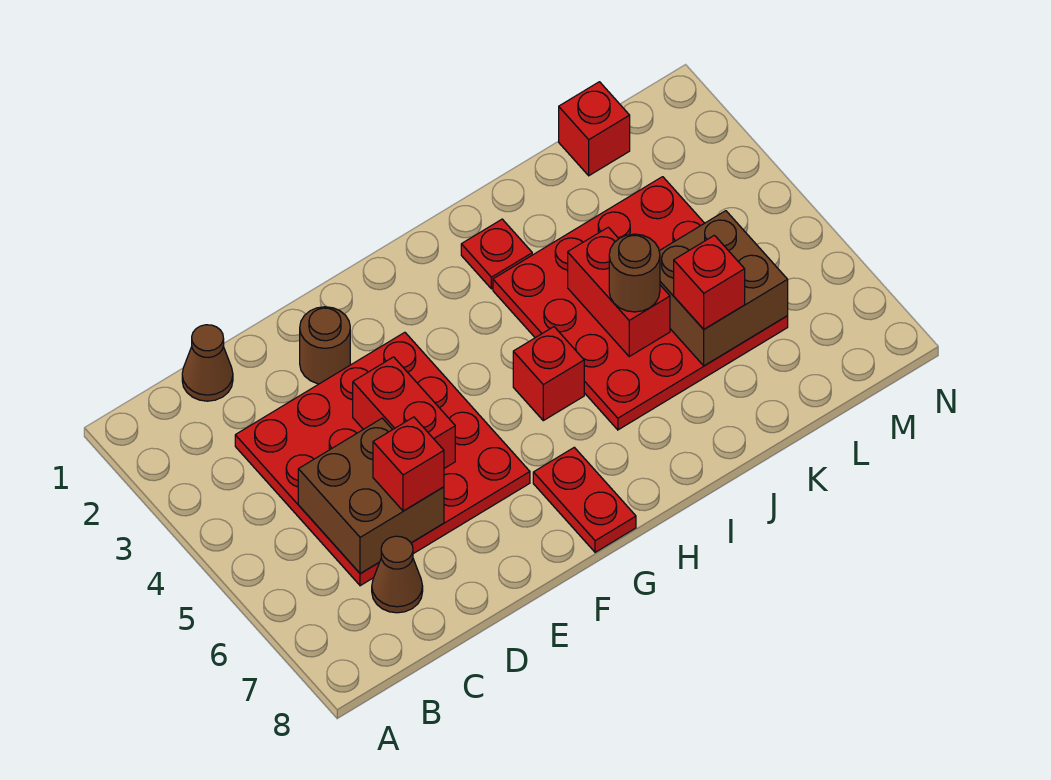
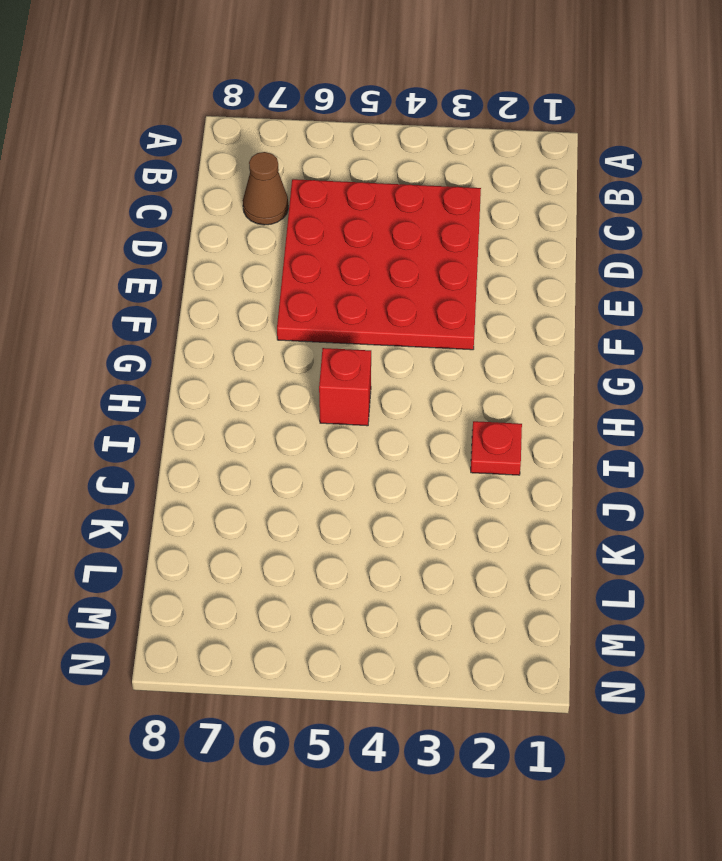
none -> brown 1x1 cone [182,325,233,401]
none -> brown 1x1 round brick [300,307,350,384]
none -> red 1x2 plate [533,447,636,552]

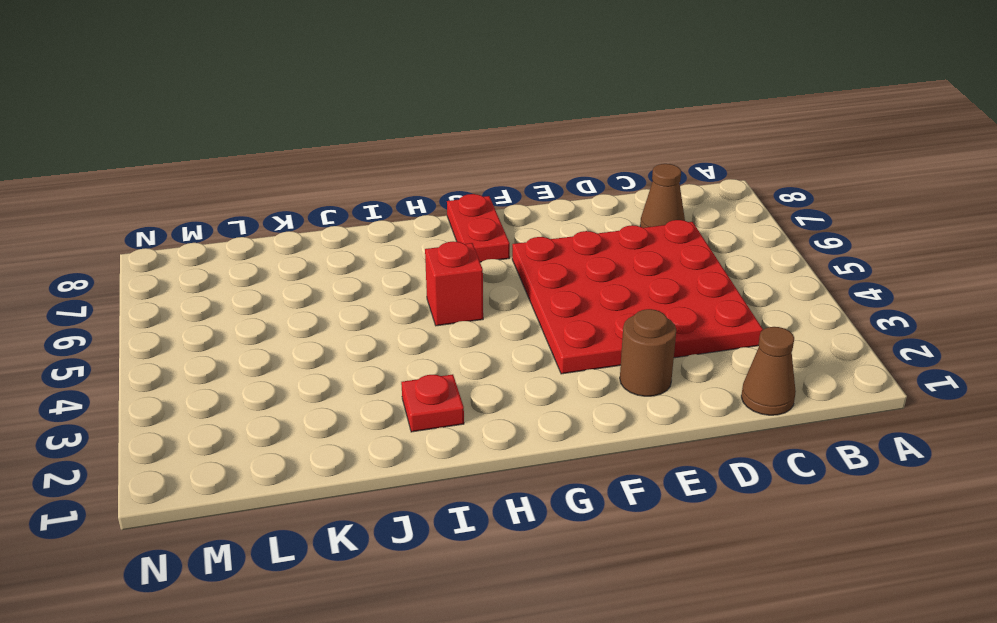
none -> red 4x4 plate [493,177,788,430]
none -> red 1x1 brick [559,82,630,176]
none -> brown 2x2 brick [298,418,444,573]

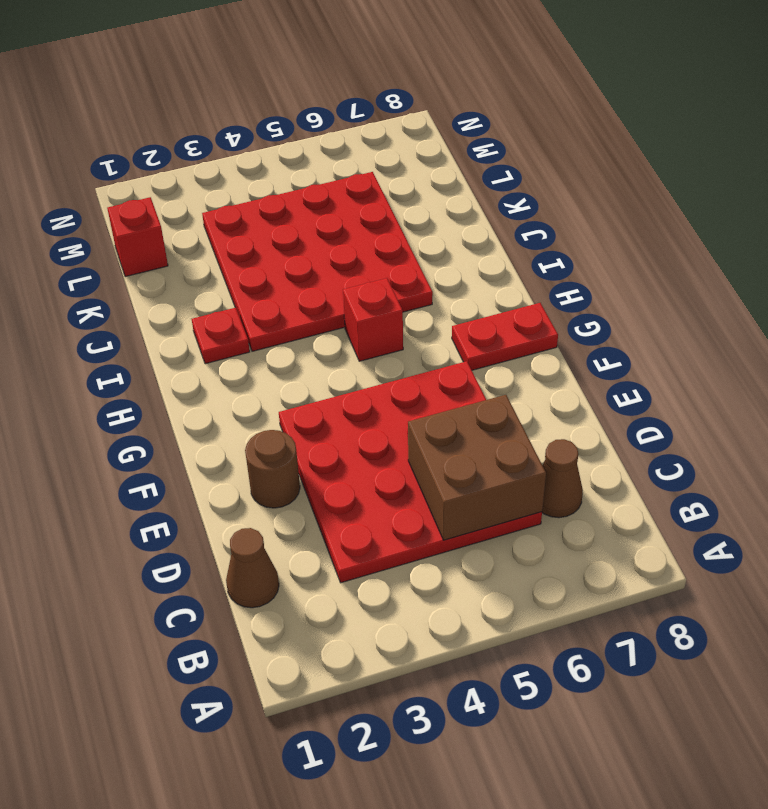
none -> red 1x2 brick [353,357,455,468]
none -> red 1x2 brick [568,227,670,356]
none -> brown 2x2 brick [659,211,788,366]

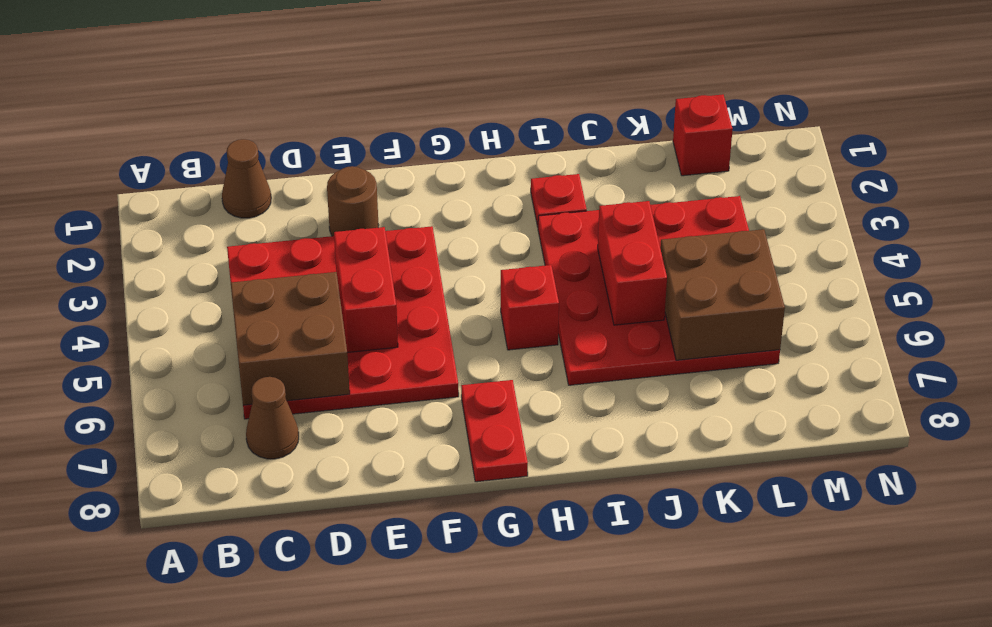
none -> red 1x1 brick [373,417,444,511]
none -> brown 1x1 round brick [609,234,660,312]
none -> red 1x1 brick [674,235,745,329]

